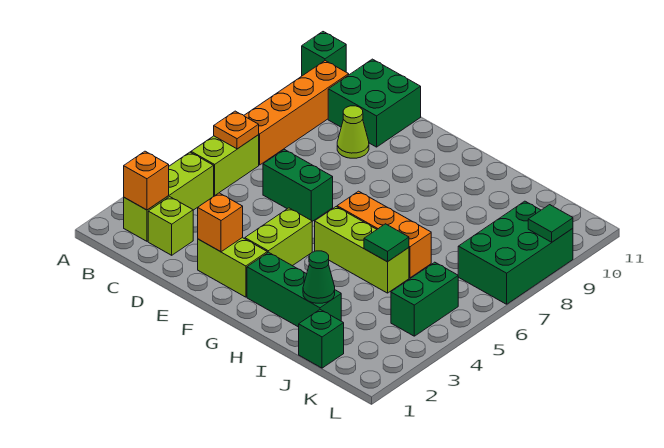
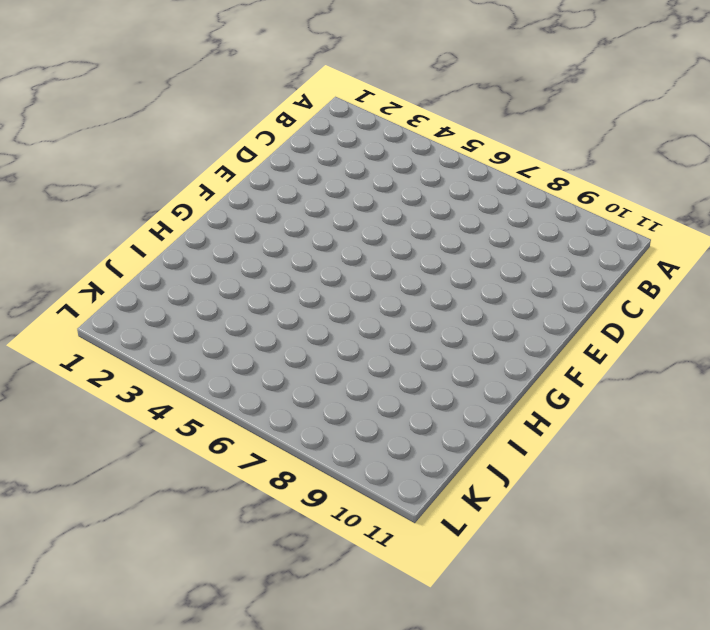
none -> green 1x1 brick [302,32,346,76]
none -> lime 1x3 brick [124,152,214,241]
none -> lime 1x2 brick [191,135,259,196]

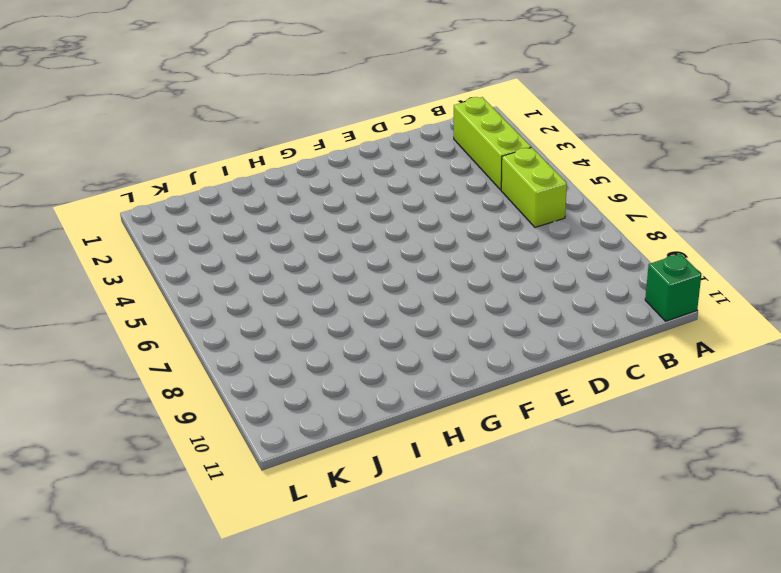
none -> orange 1x4 brick [244,61,349,165]
none -> lime 1x1 brick [148,197,193,255]
none -> green 2x2 brick [328,59,421,147]

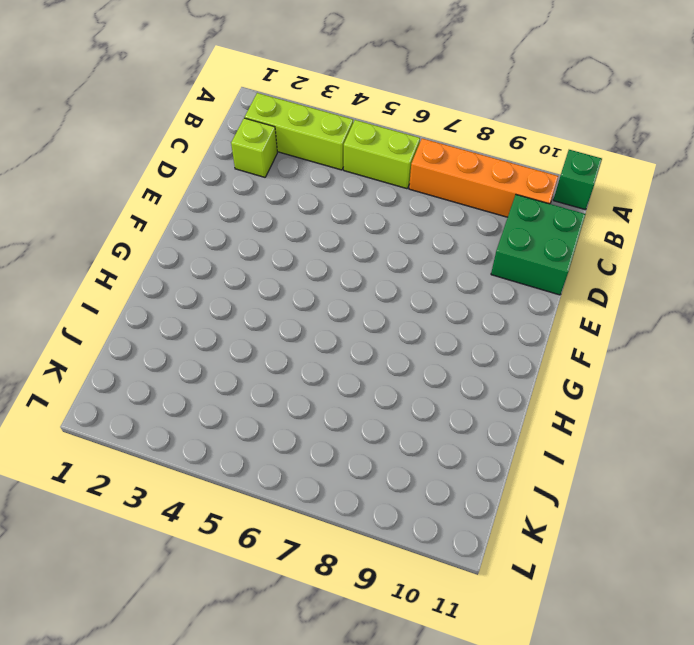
none -> green 1x2 brick [263,150,333,221]
none -> lime 1x1 cone [337,106,369,158]
none -> lime 1x2 brick [198,238,267,297]

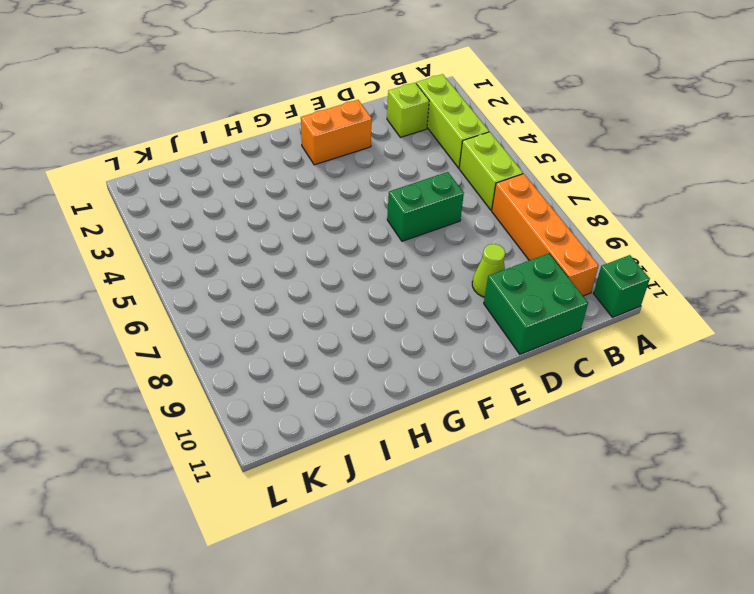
orange 1x2 brick [301,100,372,165] -> lime 1x2 brick [198,238,267,297]
none -> lime 1x2 brick [245,208,312,266]
none -> green 1x3 brick [247,252,341,327]
none -> lime 1x3 brick [315,207,409,293]

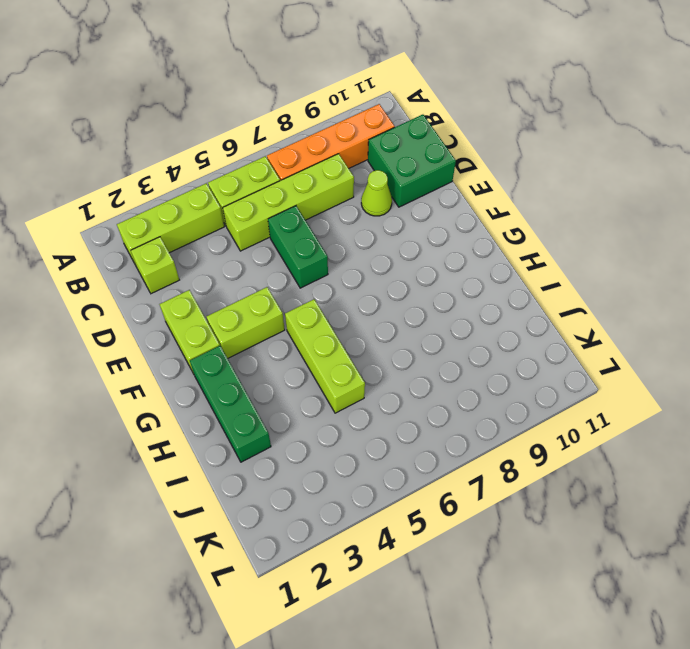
lime 1x4 brick [223,154,354,251] -> none
none -> green 1x1 brick [302,32,346,76]
none -> orange 1x3 brick [337,191,431,278]
none -> green 1x1 brick [299,310,344,368]

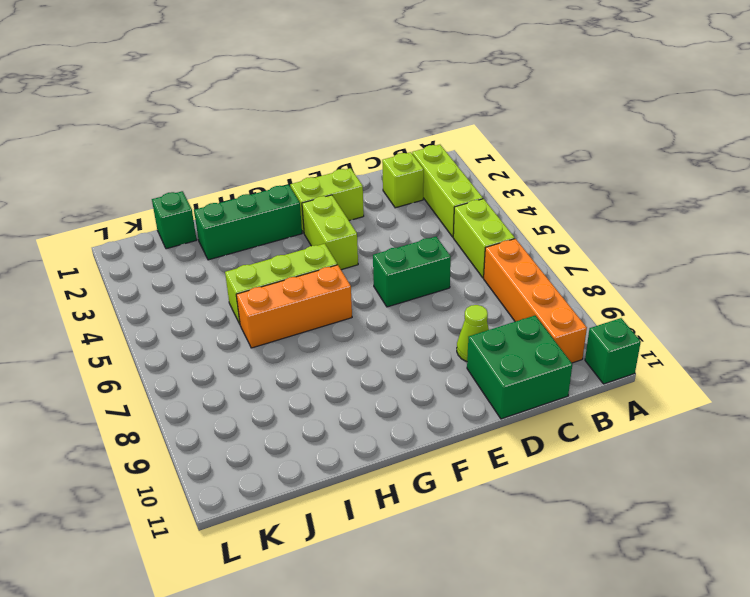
none -> green 1x2 brick [391,262,458,336]
none -> green 2x3 brick [458,201,573,304]
none -> orange 1x1 brick [124,151,169,210]

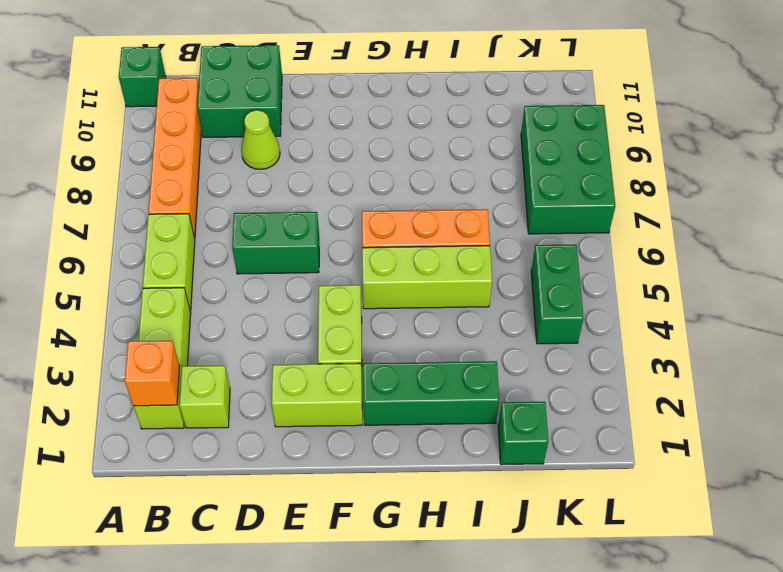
none -> orange 1x1 plate [214,111,259,149]
none -> orange 1x1 brick [198,193,243,252]
none -> green 1x1 cone [303,251,335,303]

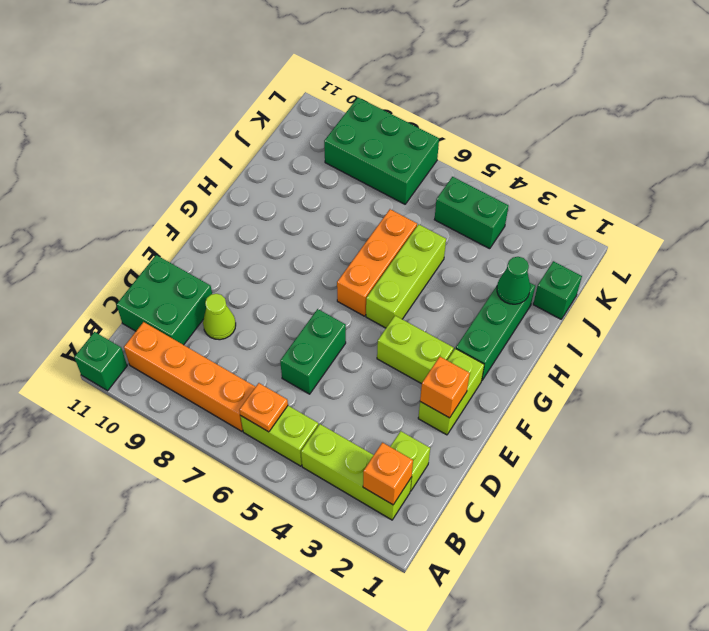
none -> green 1x1 tile [364,224,409,262]
none -> green 1x1 tile [528,205,573,242]

